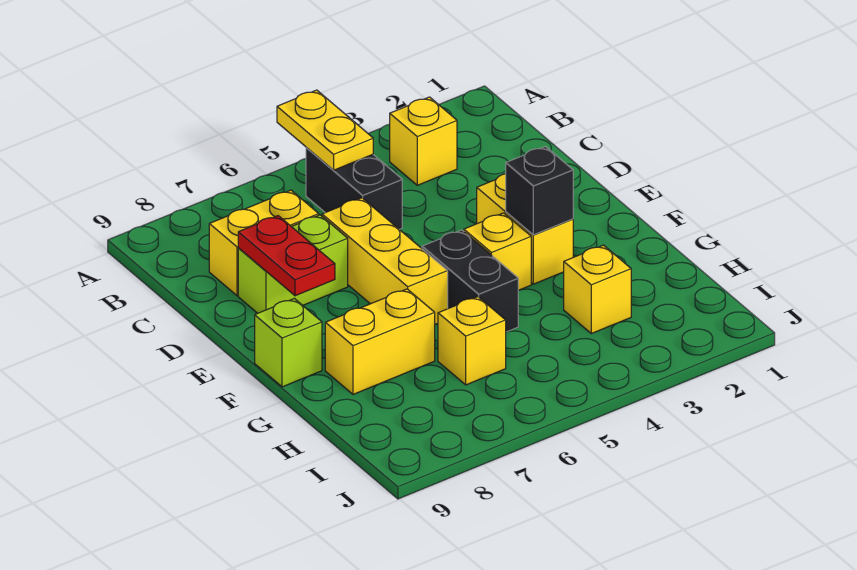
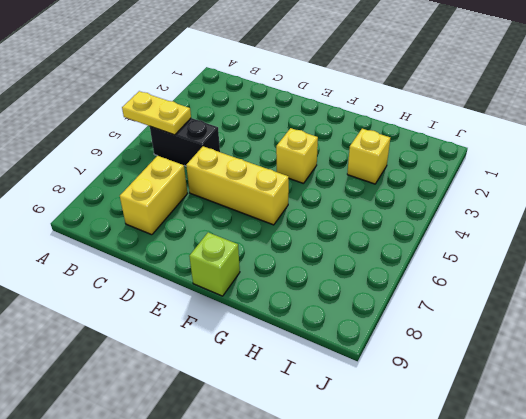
none -> yellow 1x1 brick [390,97,457,185]
none -> lime 1x2 brick [238,215,348,313]
none -> yellow 1x2 brick [477,174,573,284]

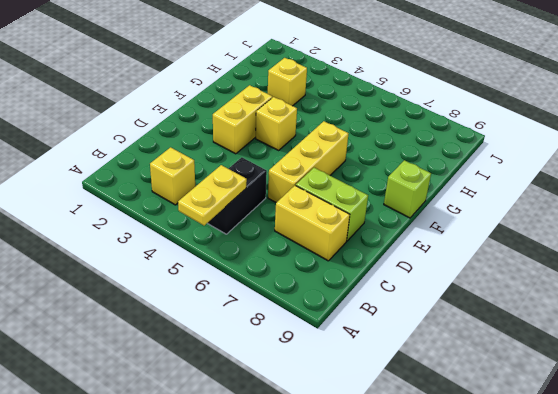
none -> black 1x2 brick [422,230,518,332]
none -> yellow 1x2 brick [325,289,435,394]
none -> yellow 1x1 brick [438,297,506,385]

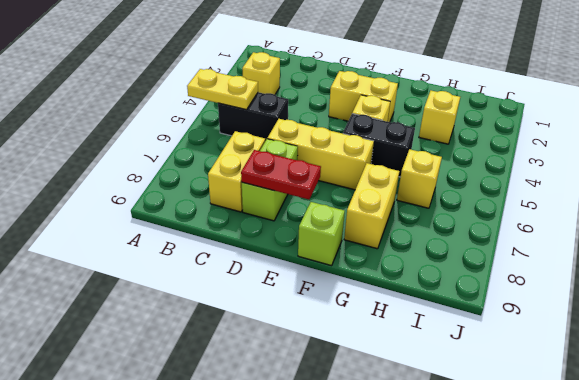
none -> black 1x1 brick [506,147,573,235]

